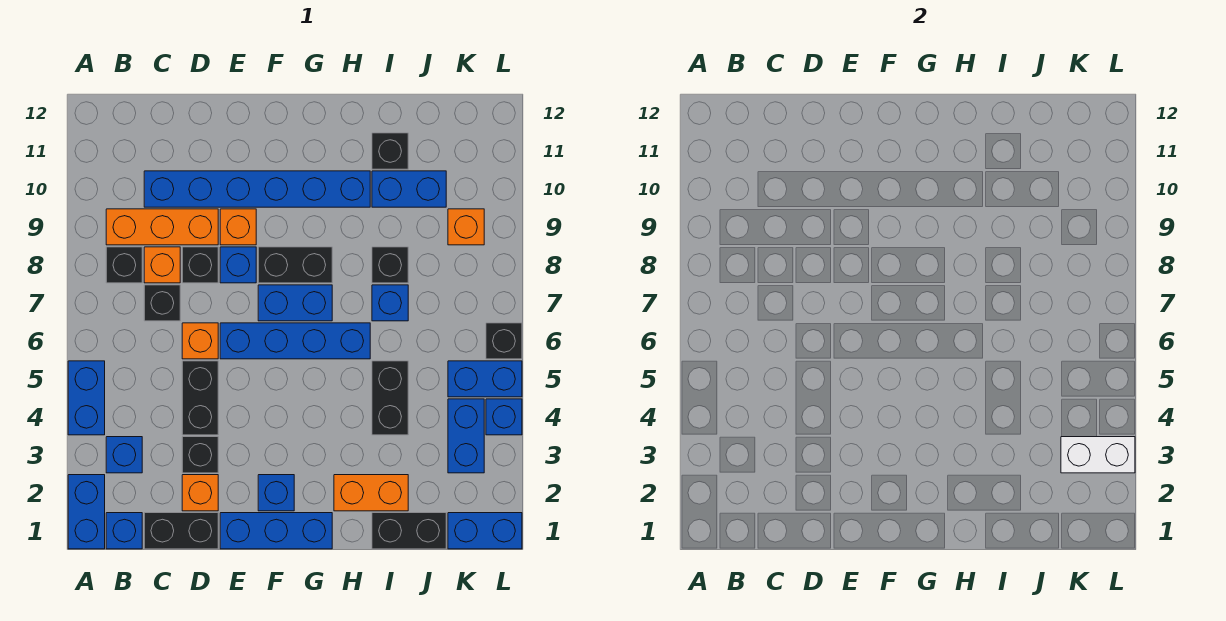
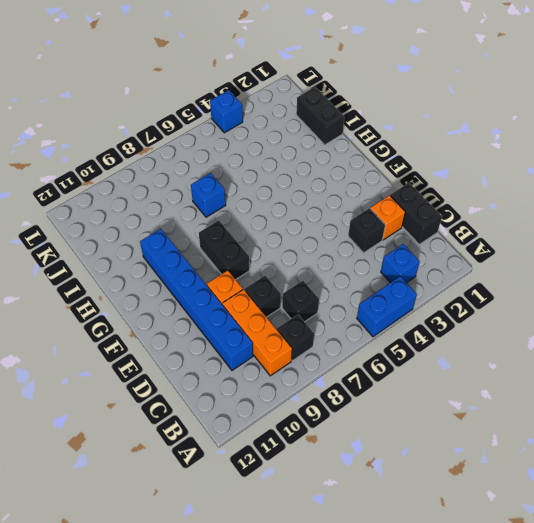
none -> blue 1x2 brick [68,475,105,549]
none -> blue 1x1 brick [106,513,142,549]
none -> orange 1x1 brick [144,247,180,283]
none -> black 1x2 brick [182,361,218,435]

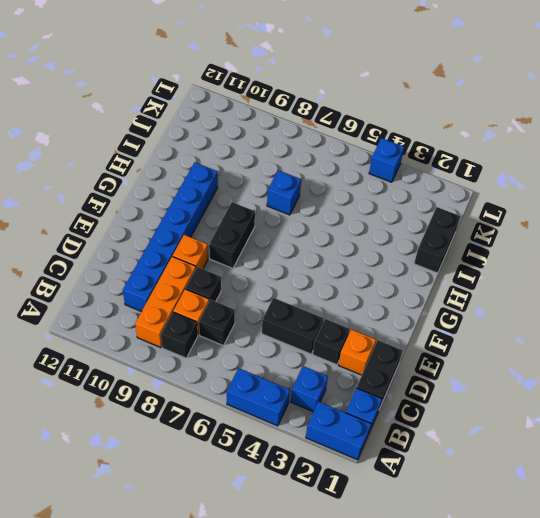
none -> orange 1x1 brick [182,323,218,359]
none -> blue 1x3 brick [220,513,332,549]
none -> blue 1x4 brick [220,323,370,359]
none -> blue 1x1 brick [220,247,256,283]

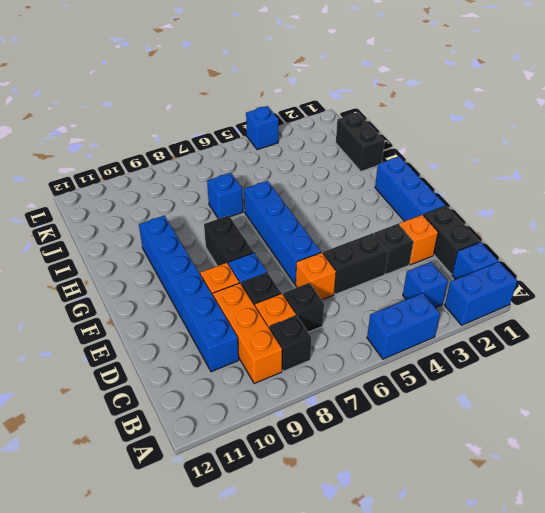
none -> blue 1x1 brick [258,475,294,511]
none -> blue 1x2 brick [258,285,332,321]
none -> orange 1x2 brick [334,475,408,511]
none -> black 1x2 brick [372,361,408,435]

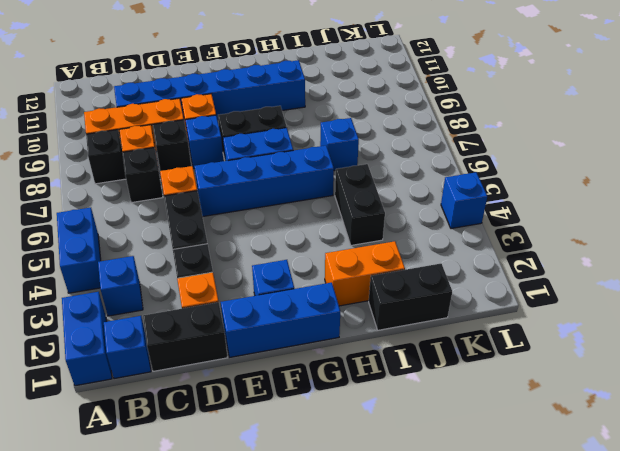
none -> black 1x1 brick [372,247,408,283]
none -> blue 1x2 brick [372,171,446,207]
none -> black 1x1 brick [372,133,408,169]
none -> blue 1x2 brick [448,513,522,549]

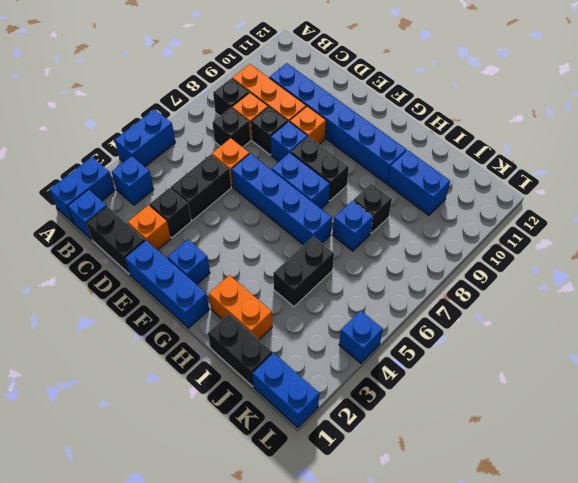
none -> black 1x1 brick [372,133,408,169]
none -> blue 1x2 brick [448,399,484,473]
none -> blue 1x2 brick [448,361,522,397]
none -> orange 1x1 brick [448,209,484,245]

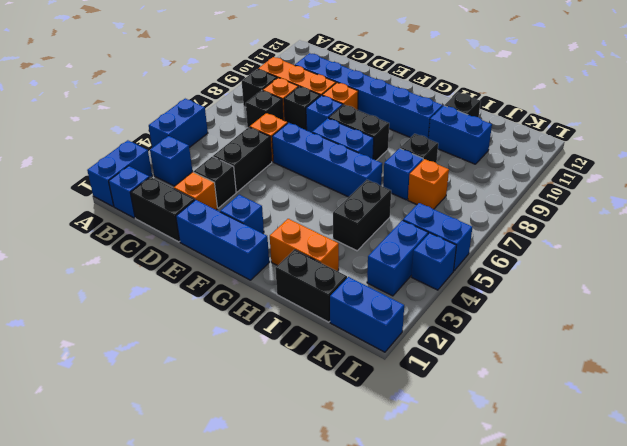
orange 1x1 brick [408,159,449,209] -> orange 1x1 brick moved to [448,209,484,245]
none -> black 1x1 brick [486,323,522,359]
none -> white 1x2 brick [1061,437,1135,473]

